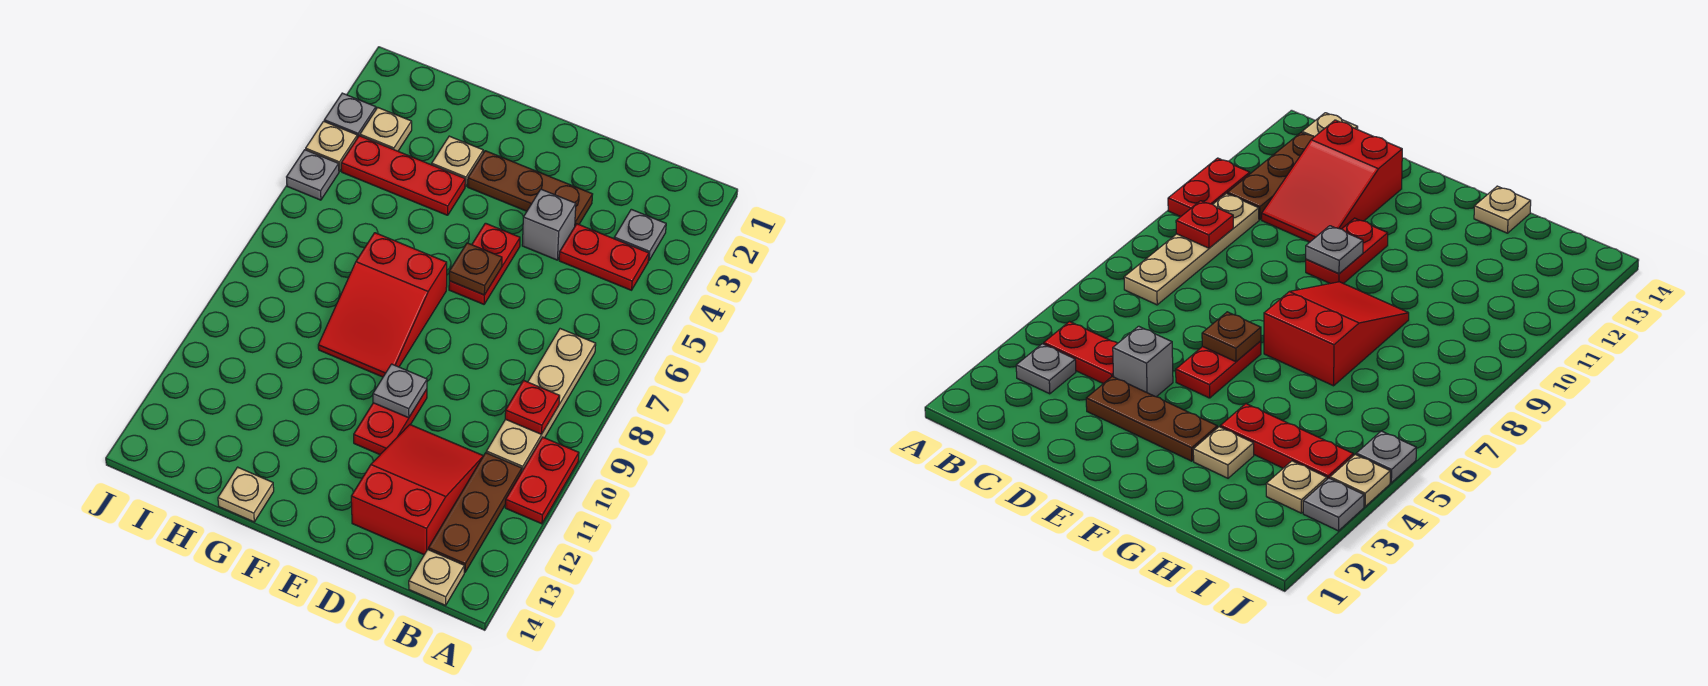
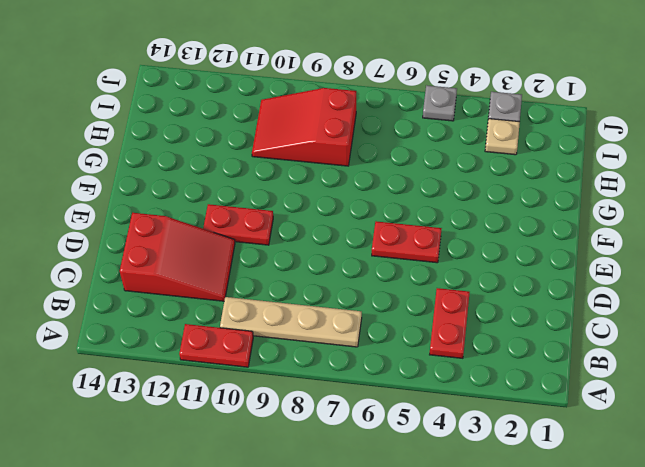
red 2x3 slope [252,88,356,166] -> red 2x3 slope moved to [318,233,447,377]
none -> grey 1x1 plate [614,209,666,261]
none -> brown 1x3 plate [429,453,522,572]
none -> tan 1x1 plate [409,550,464,605]

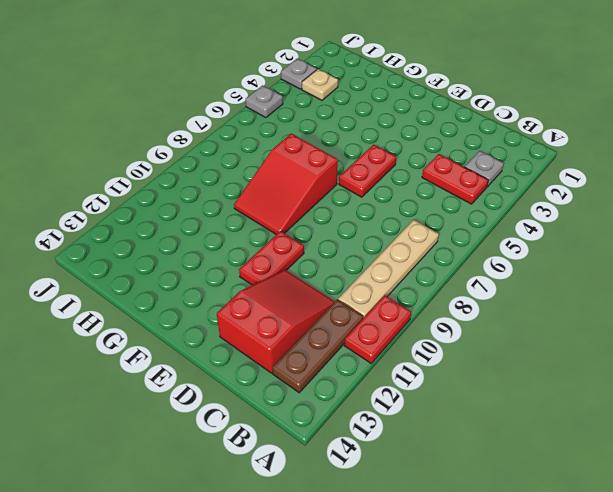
none -> tan 1x1 plate [409,550,464,605]
none -> brown 1x3 plate [468,151,593,226]
none -> grey 1x1 brick [522,189,576,260]

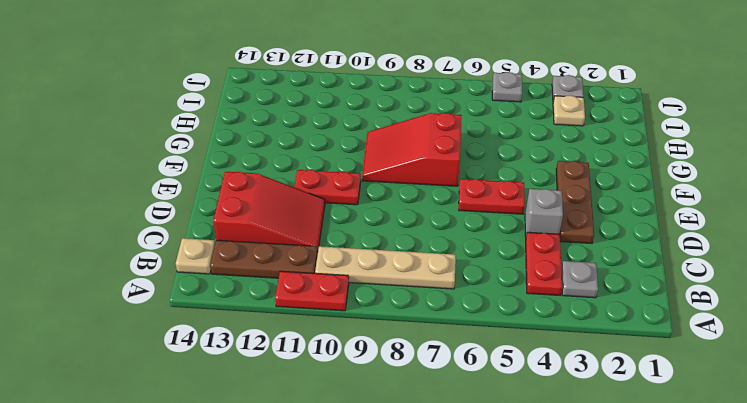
none -> tan 1x1 plate [432,136,483,186]
none -> red 1x3 plate [341,136,465,215]
none -> tan 1x1 plate [218,467,274,522]

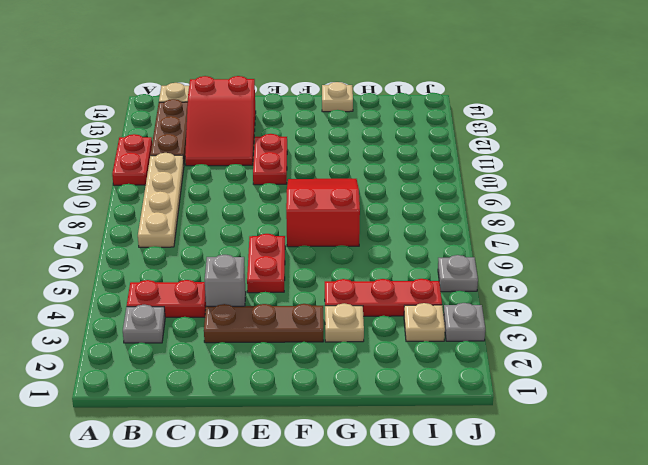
none -> tan 1x1 plate [306,121,357,171]
none -> red 1x1 plate [505,380,560,434]
none -> brown 1x1 plate [449,243,502,295]

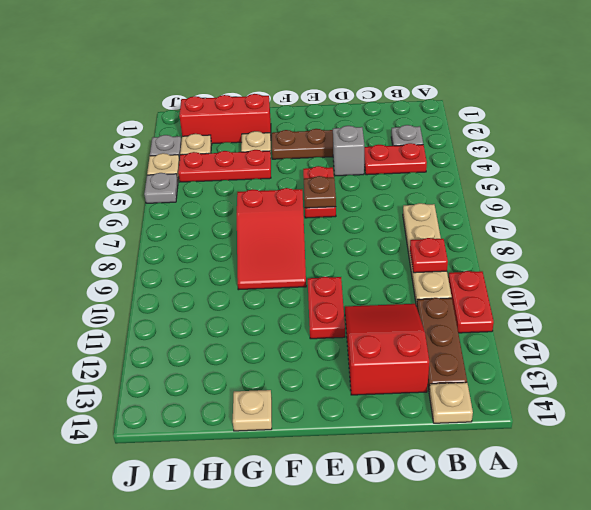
red 1x3 brick [179,94,271,144] -> none
none -> grey 1x1 plate [373,364,427,418]

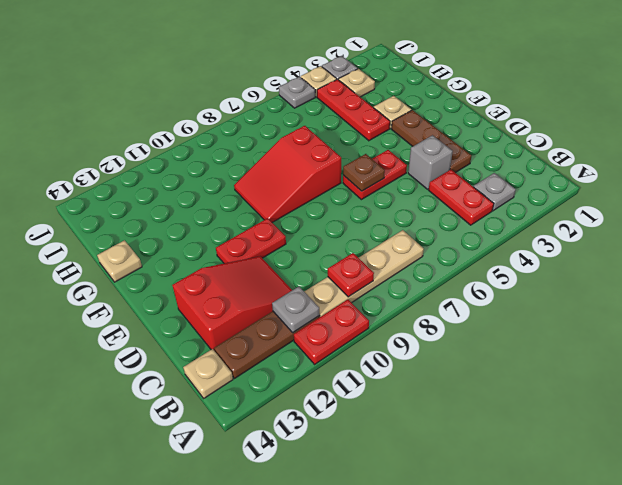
grey 1x1 plate [272,287,320,332] -> grey 1x1 plate moved to [373,364,427,418]

